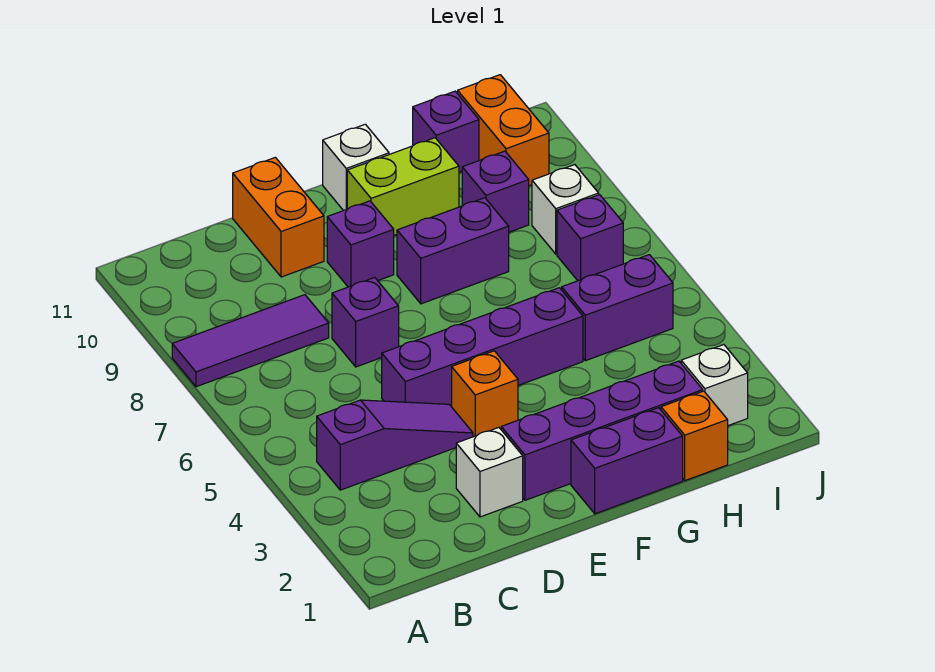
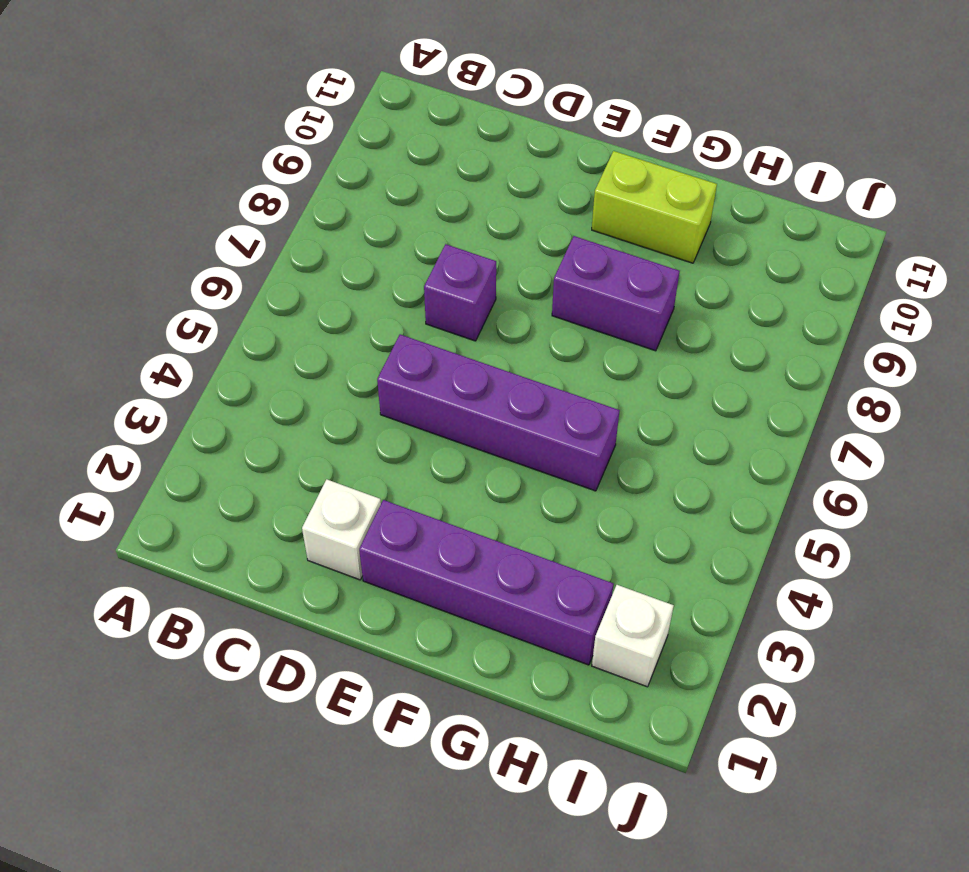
none -> purple 1x3 tile [172,295,329,387]
none -> purple 1x3 slope [317,400,473,490]
none -> orange 1x2 brick [233,157,324,277]

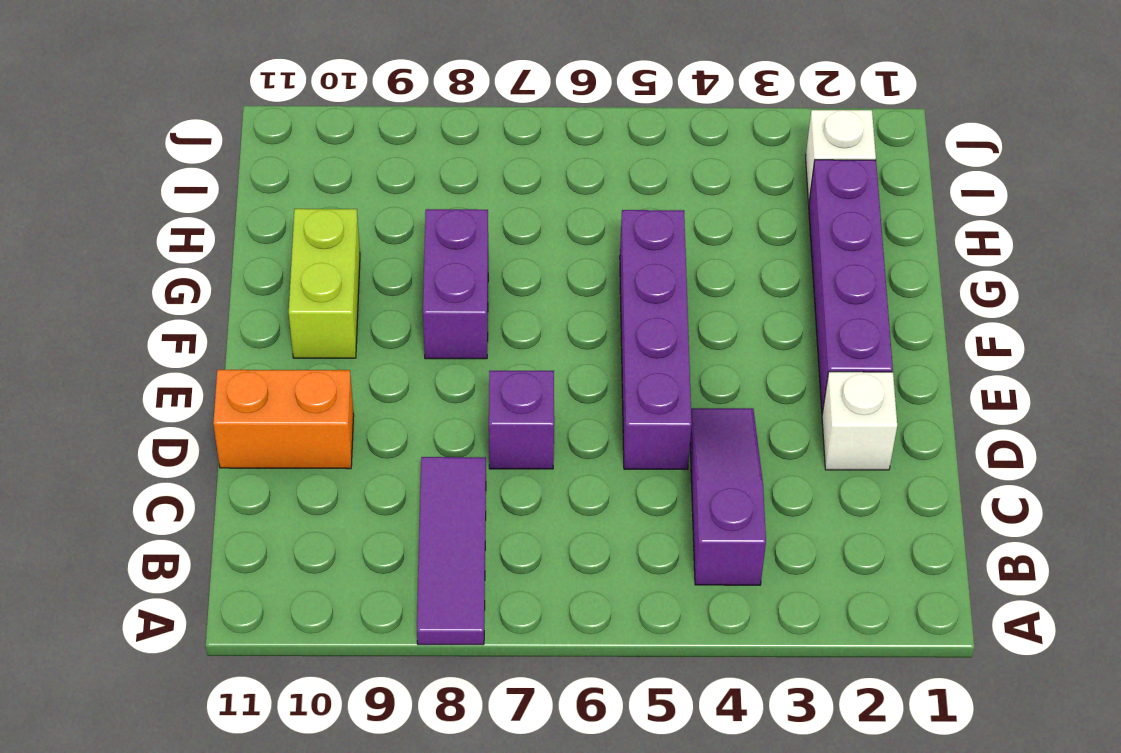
none -> orange 1x1 brick [452,351,518,437]
none -> purple 1x1 brick [327,201,394,287]
none -> purple 1x2 brick [571,408,683,514]

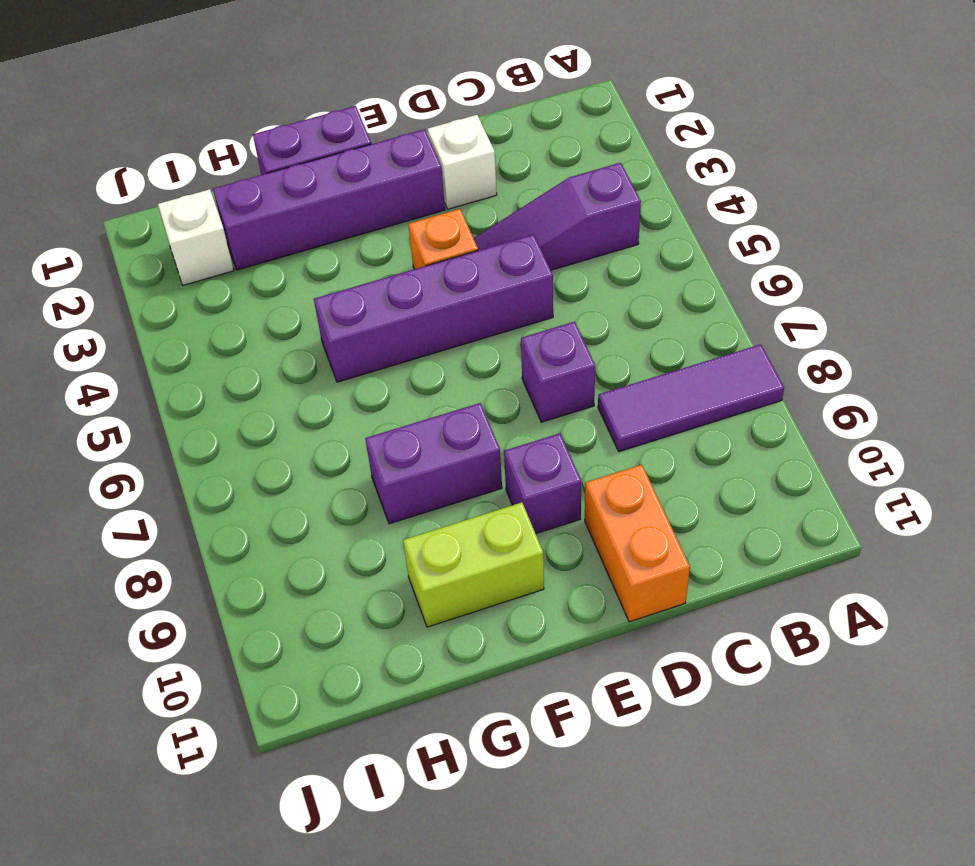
none -> white 1x1 brick [323,124,389,211]
none -> orange 1x1 brick [661,391,728,481]
none -> purple 1x2 brick [562,255,673,361]

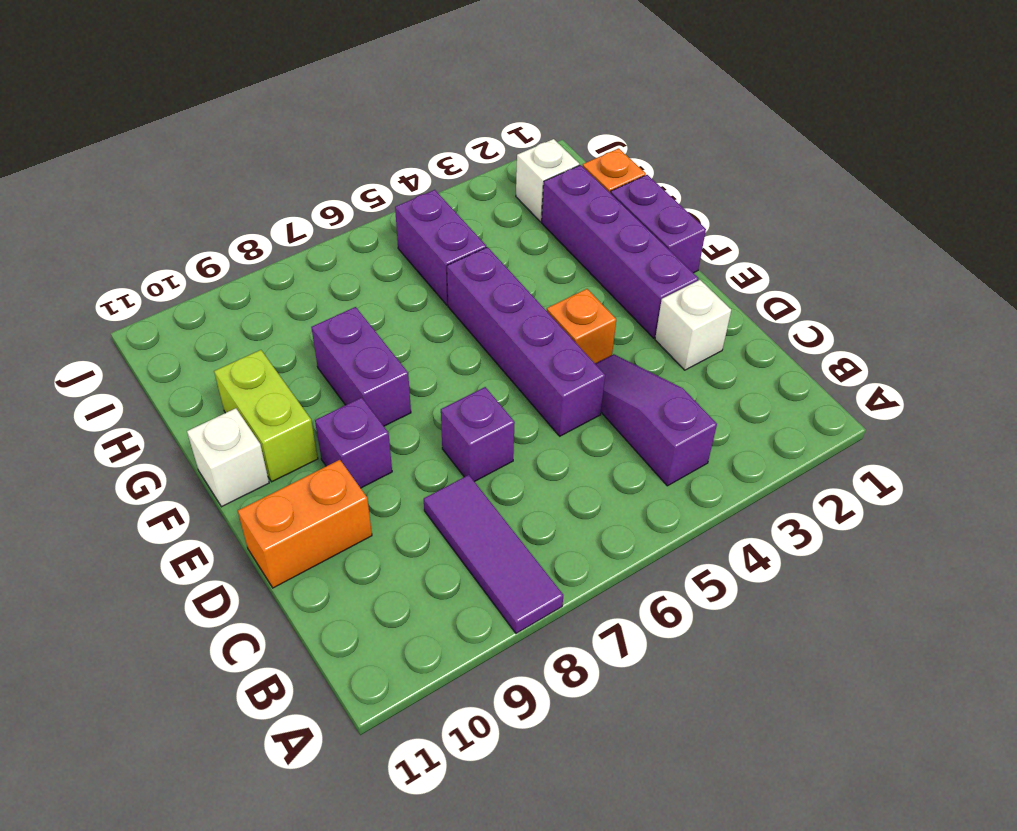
none -> purple 1x1 brick [462,151,529,232]
none -> purple 1x1 brick [413,91,479,172]
none -> purple 1x1 brick [557,195,623,281]

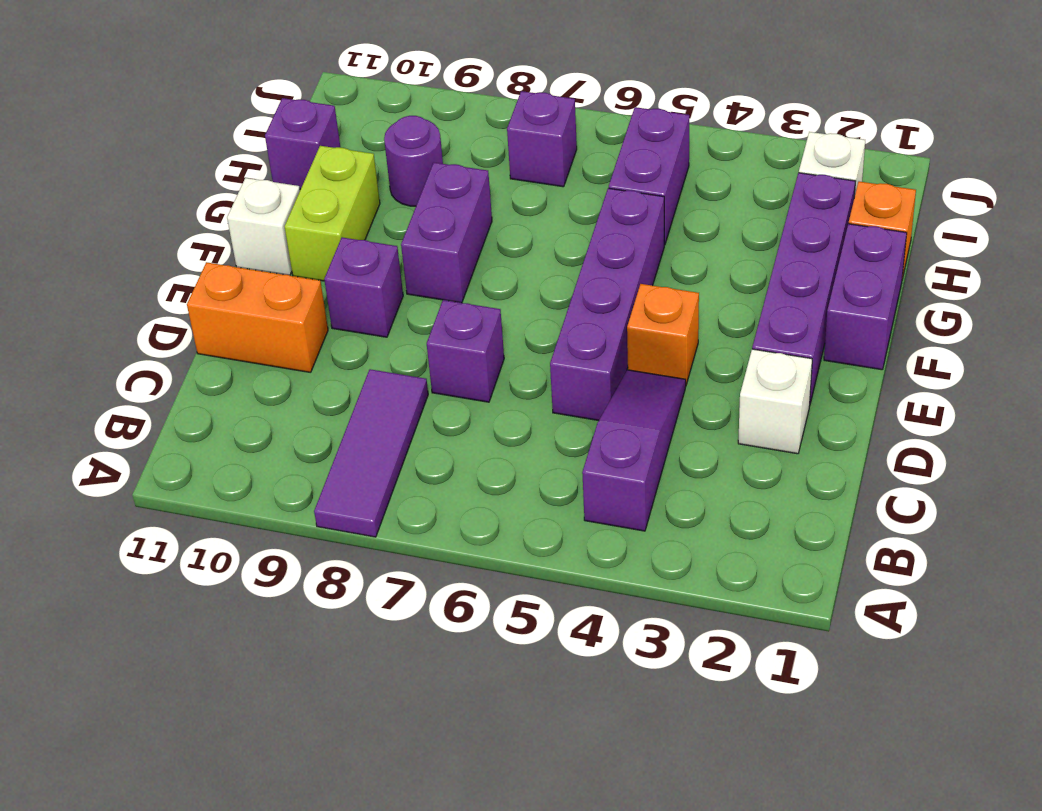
purple 1x1 round brick [384,116,443,206] -> purple 1x1 brick [462,151,529,232]
none -> white 1x1 brick [532,165,599,254]
none -> orange 1x2 brick [458,75,549,186]

